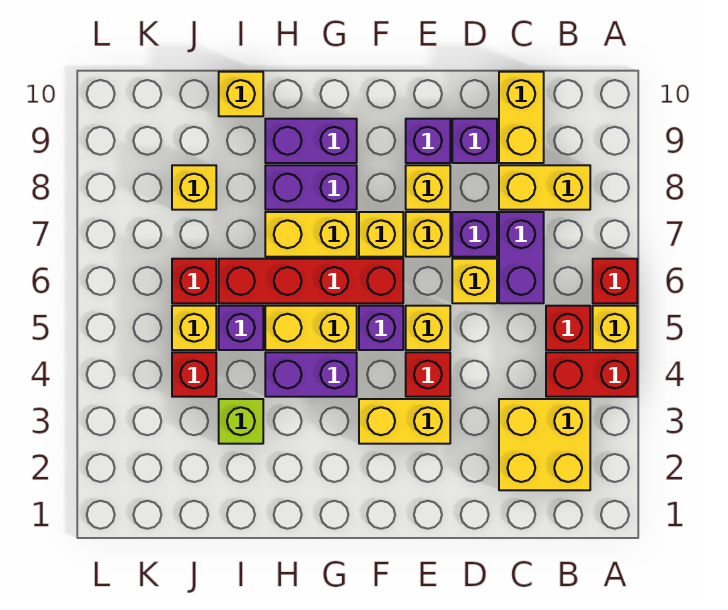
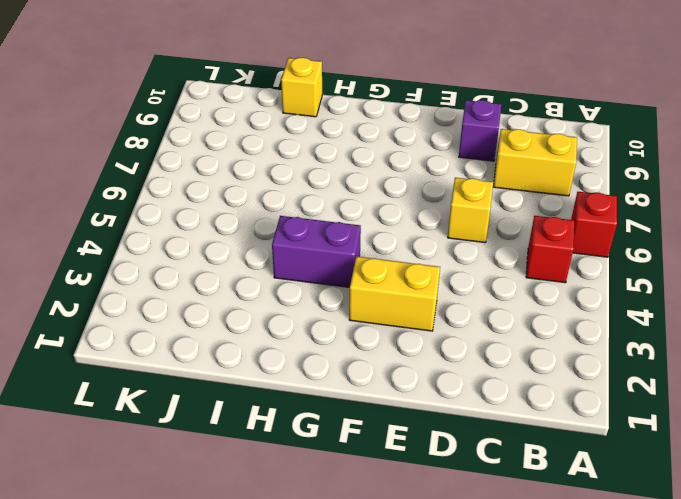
none -> red 1x2 brick [546,352,637,397]
none -> yellow 1x1 brick [593,306,637,350]
none -> yellow 2x2 brick [499,399,590,490]
none -> purple 1x2 brick [499,212,544,303]

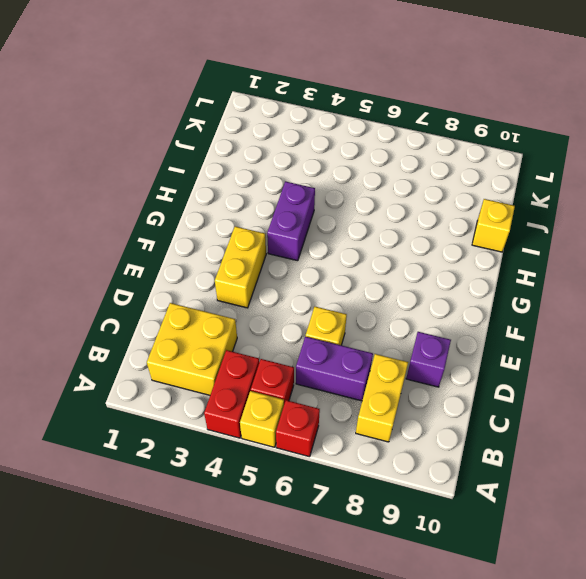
none -> yellow 1x2 brick [499,72,544,163]
none -> purple 1x1 brick [452,212,497,257]
none -> red 1x1 brick [406,352,450,397]
none -> yellow 1x1 brick [406,306,450,350]

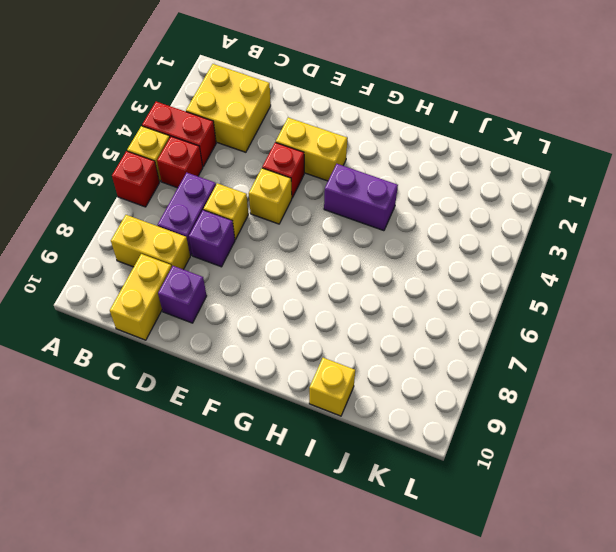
none -> yellow 1x1 brick [406,212,450,257]
none -> yellow 1x1 brick [406,165,450,210]
none -> purple 1x1 brick [406,119,450,163]
none -> purple 1x1 brick [359,306,403,350]

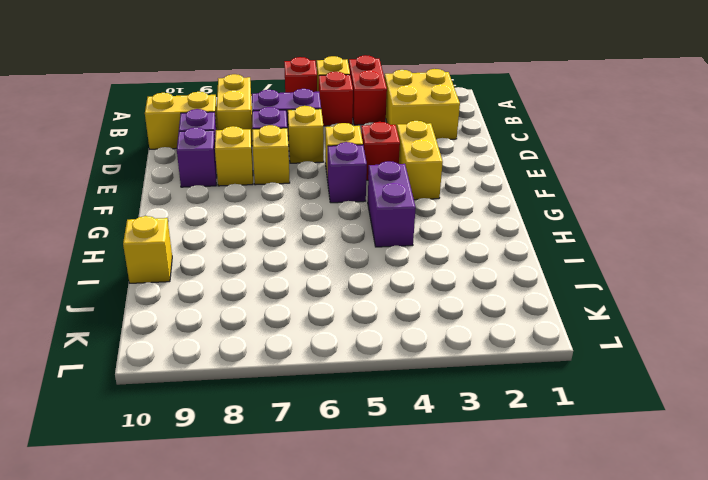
none -> red 1x4 brick [219,259,403,303]
none -> yellow 1x1 brick [359,212,403,257]
none -> yellow 1x2 brick [265,306,357,350]
none -> yellow 1x2 brick [265,212,357,257]

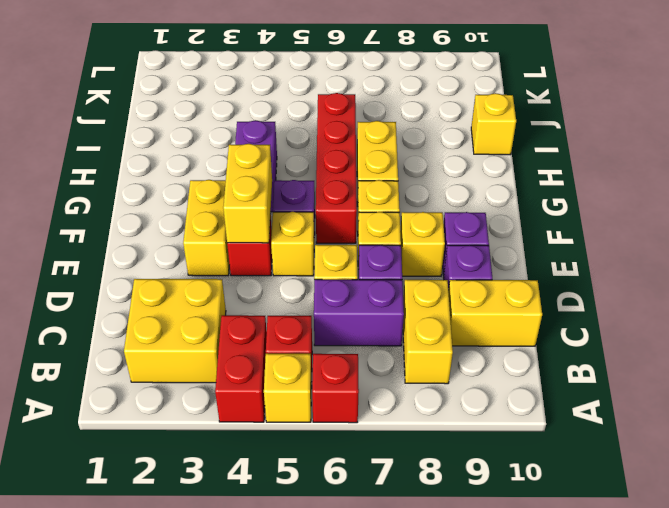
yellow 1x2 brick [223,144,272,243] -> yellow 1x2 brick moved to [265,306,357,350]
none -> purple 1x2 brick [265,165,357,210]
none -> purple 1x2 brick [265,119,357,163]
none -> lime 1x1 brick [219,399,263,444]
none -> purple 1x1 brick [219,306,263,350]

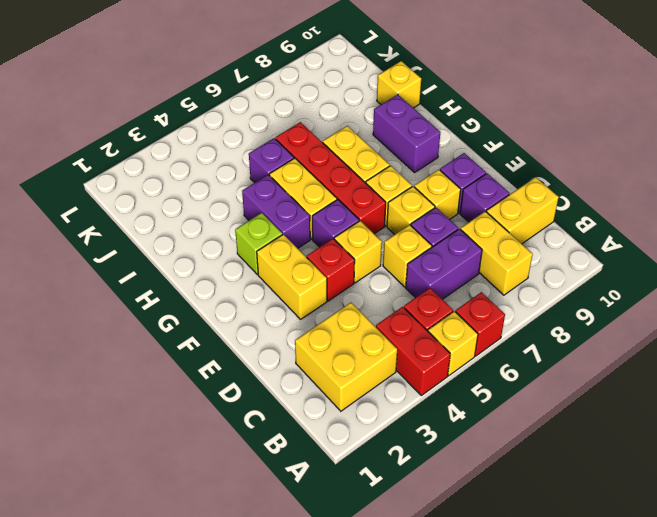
lime 1x1 brick [235,213,282,274] -> lime 1x1 brick moved to [219,399,263,444]
none -> purple 1x2 brick [265,165,357,210]
none -> red 1x1 brick [172,352,216,397]
none -> yellow 1x1 brick [172,306,216,350]
none -> red 1x1 brick [172,259,216,303]

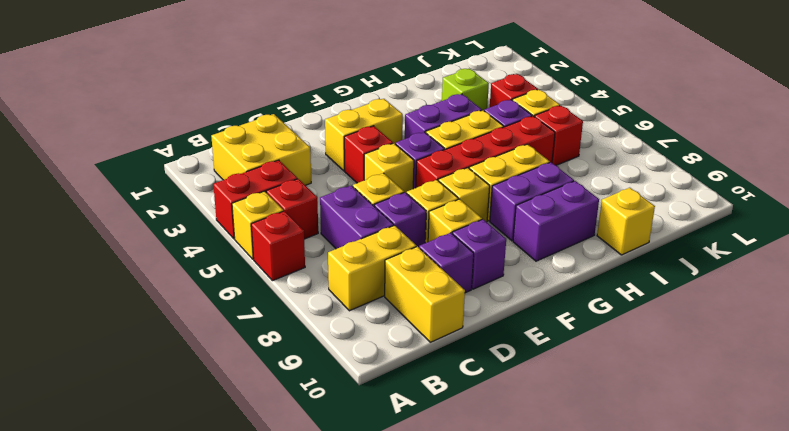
none -> yellow 1x1 brick [172,165,216,210]

